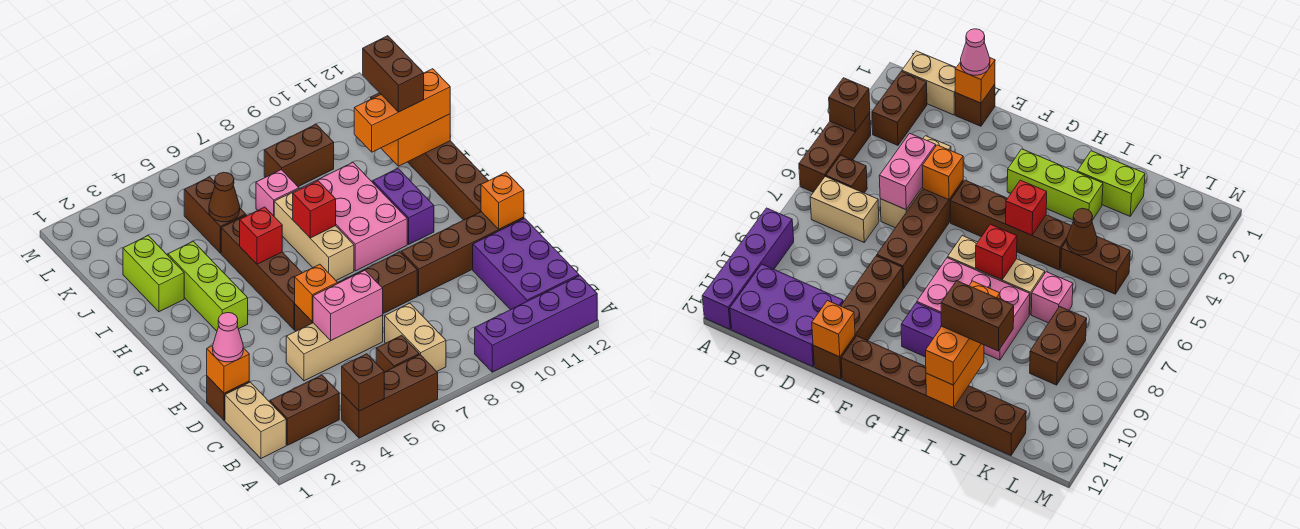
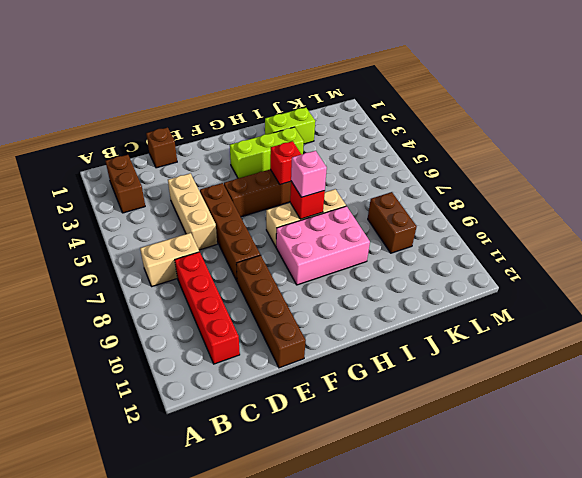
red 1x4 brick [175,252,240,364] -> purple 2x3 brick [473,218,579,310]
pink 1x1 brick [291,151,327,197] -> pink 1x1 brick moved to [256,170,299,216]
none -> brown 1x3 brick [342,355,438,438]
none -> purple 1x4 brick [475,276,597,372]
none -> tan 1x2 brick [225,382,286,458]
none -> brown 1x1 brick [376,335,419,372]

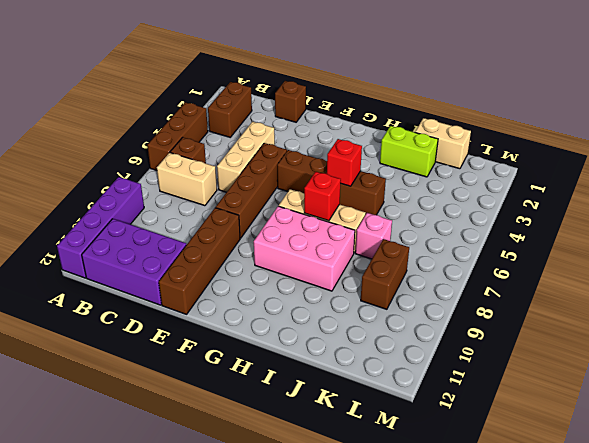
tan 1x2 brick [415,118,471,169] -> tan 1x2 brick moved to [225,382,286,458]
none -> brown 1x6 brick [371,93,489,220]
none -> lime 1x3 brick [168,241,248,331]
none -> purple 1x2 brick [373,168,434,244]
none -> brown 1x2 brick [184,177,246,253]

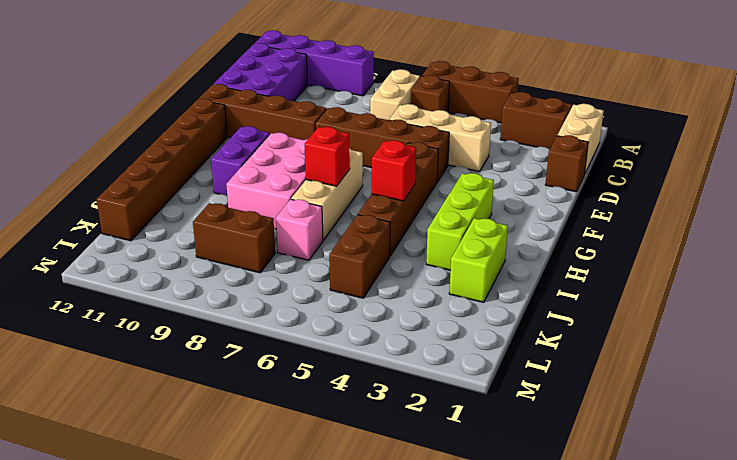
none -> brown 1x1 brick [342,354,384,411]
none -> orange 1x1 brick [207,346,249,393]
none -> pink 1x2 brick [313,270,383,340]
none -> orange 1x1 brick [295,264,338,322]

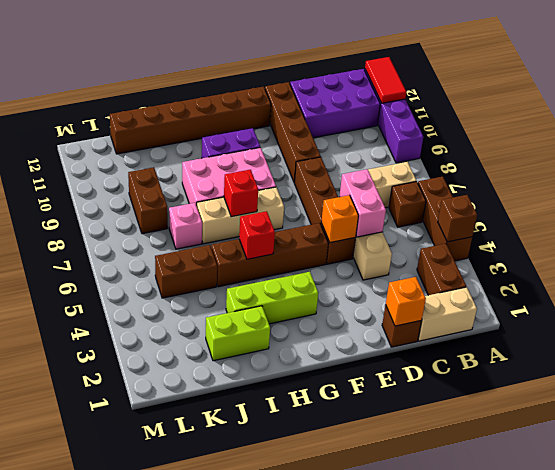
red 1x2 tile [365,57,406,103] -> none
none -> orange 1x1 brick [481,172,524,229]
none -> orange 1x2 brick [381,114,450,166]
none -> brown 1x1 cone [209,172,240,222]
none -> pink 1x1 cone [213,313,243,362]

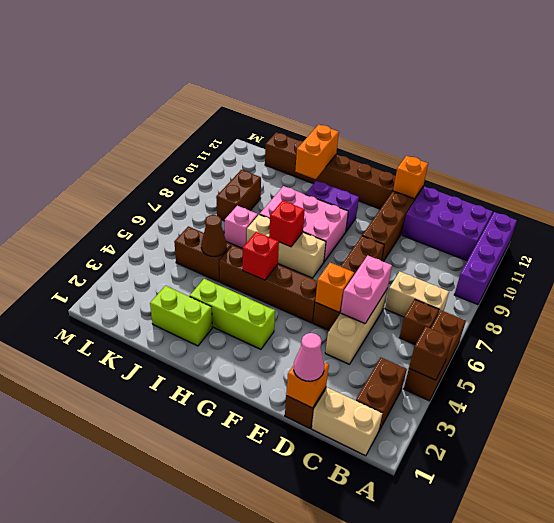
none -> orange 1x3 brick [354,69,450,152]
none -> brown 1x2 brick [363,36,424,112]

